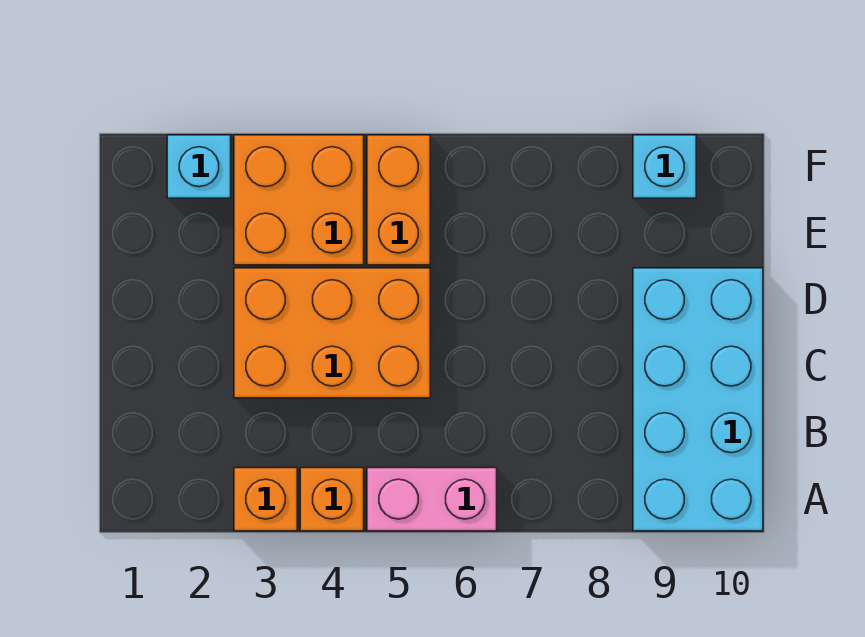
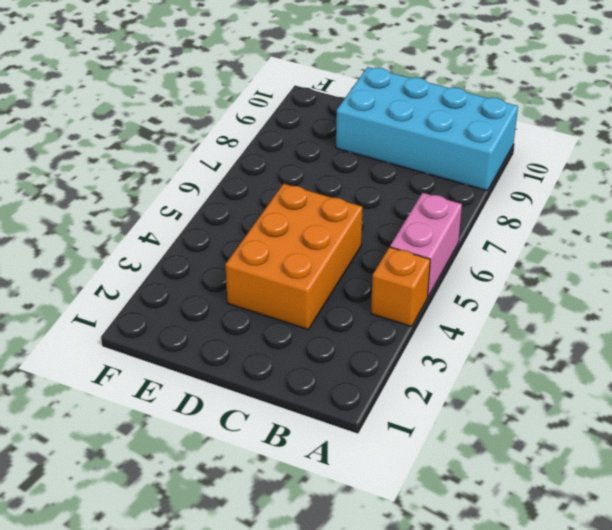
none -> orange 1x1 brick [234,468,297,531]
none -> orange 2x2 brick [234,135,364,265]

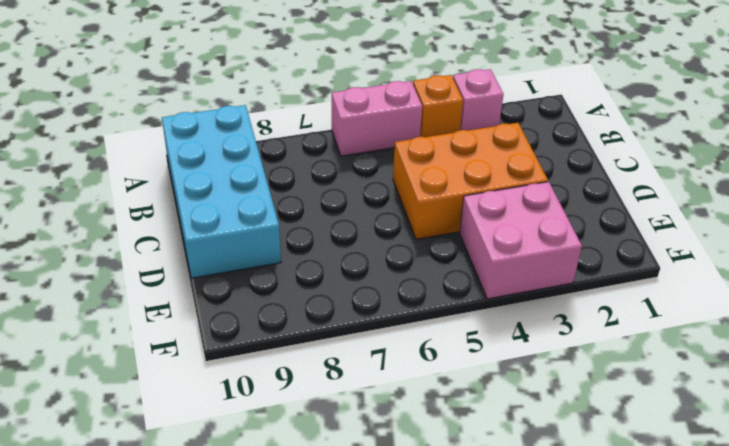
pink 1x1 brick [453,69,503,131] -> orange 1x1 brick [234,468,297,531]
pink 2x2 brick [460,182,582,299] -> orange 2x2 brick [234,135,364,265]
none -> orange 1x2 brick [367,135,430,265]
none -> cyan 1x1 brick [167,135,231,198]

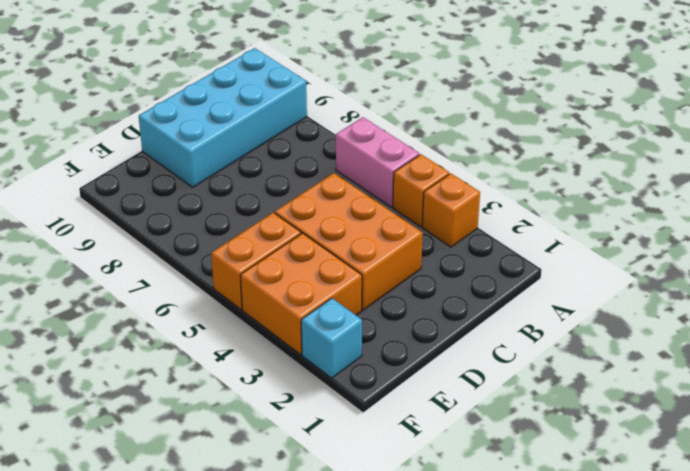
none -> cyan 1x1 brick [633,135,696,198]

